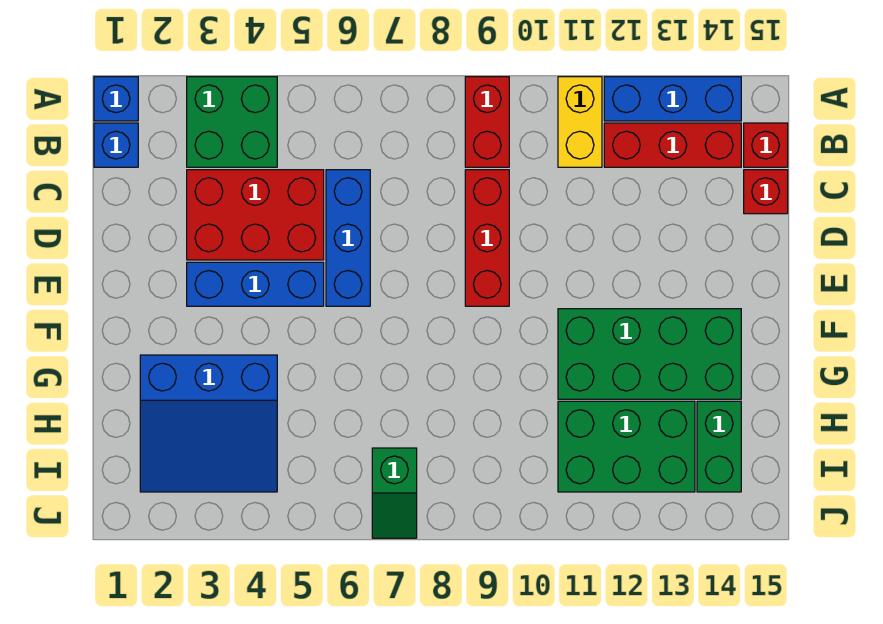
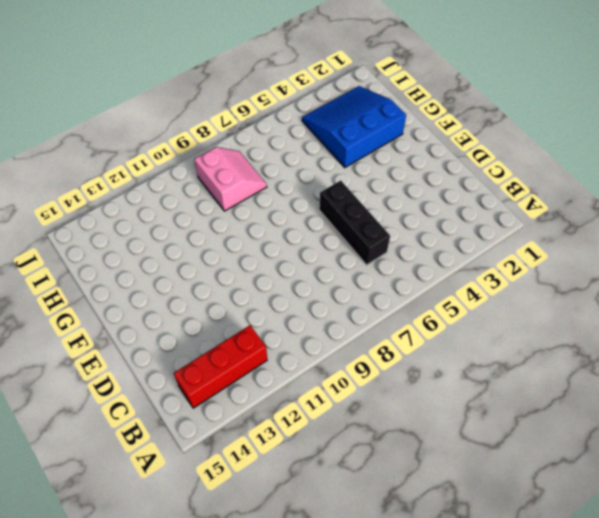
black 1x3 brick [319,181,390,265] -> blue 1x3 brick [326,170,370,306]
pink 2x2 slope [194,147,267,211] -> none
none -> blue 1x1 brick [94,77,138,121]
none -> green 2x2 brick [187,77,277,167]
none -> red 1x2 brick [465,77,509,167]

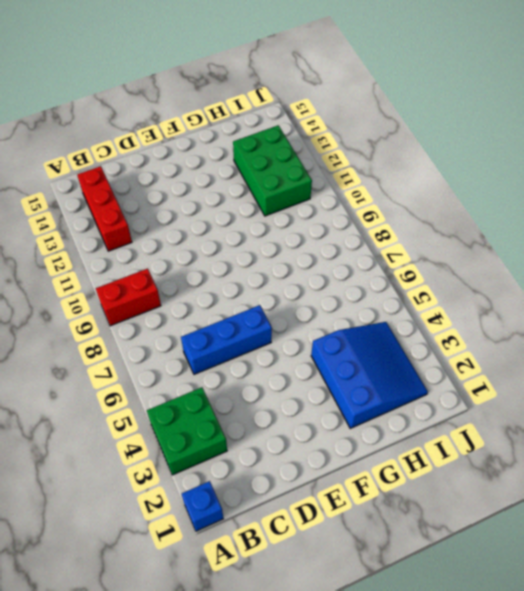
none -> yellow 1x2 brick [558,77,602,167]
none -> blue 1x3 brick [604,77,741,121]
none -> blue 1x1 brick [94,123,138,167]

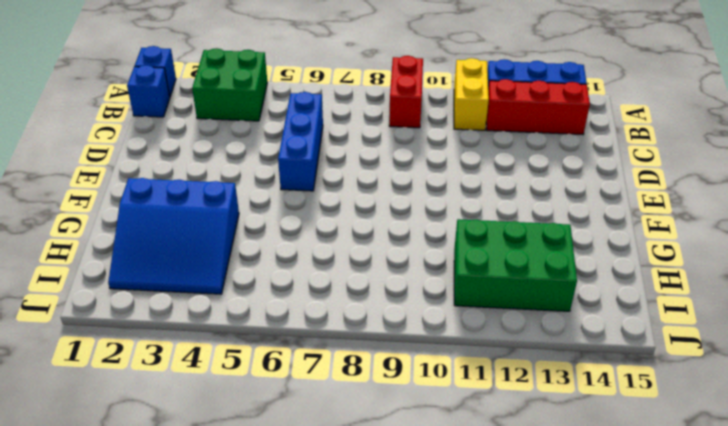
none -> red 1x1 brick [744,123,788,167]
none -> red 2x3 brick [187,170,324,260]
none -> red 1x3 brick [465,170,509,306]

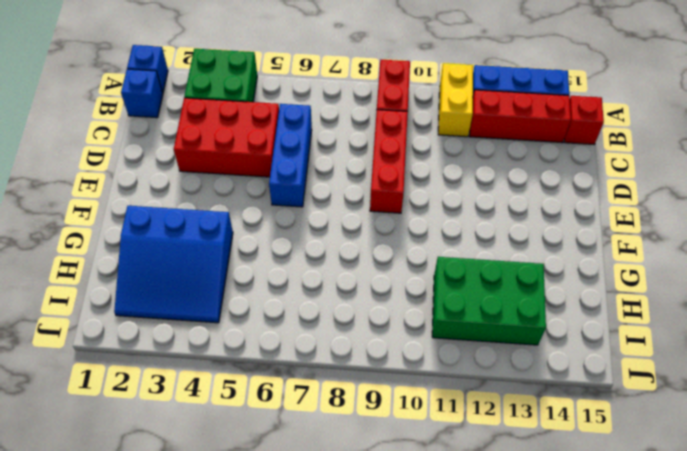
none -> red 1x1 brick [744,170,788,214]
none -> blue 1x3 brick [187,262,324,306]
none -> green 2x4 brick [558,309,741,399]

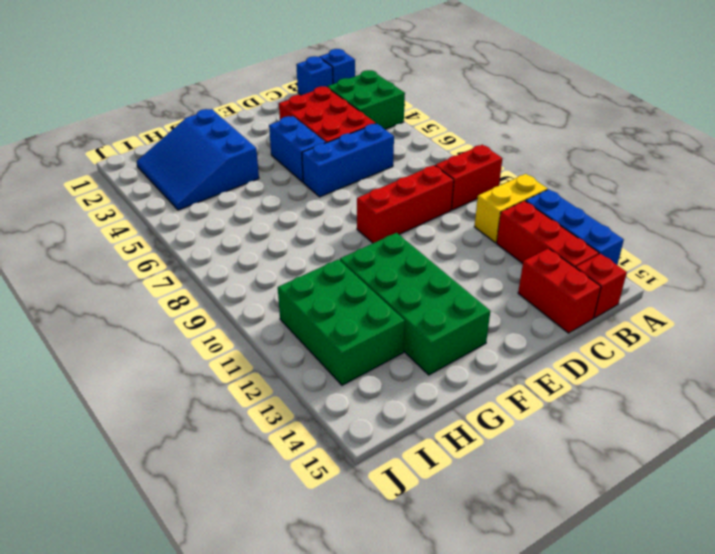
red 1x2 brick [518,248,601,333] -> red 1x1 brick [744,170,788,214]
blue 1x2 brick [269,116,326,182] -> blue 1x3 brick [187,262,324,306]
none -> green 1x2 brick [697,401,741,492]
none -> green 1x2 slope [372,448,417,538]

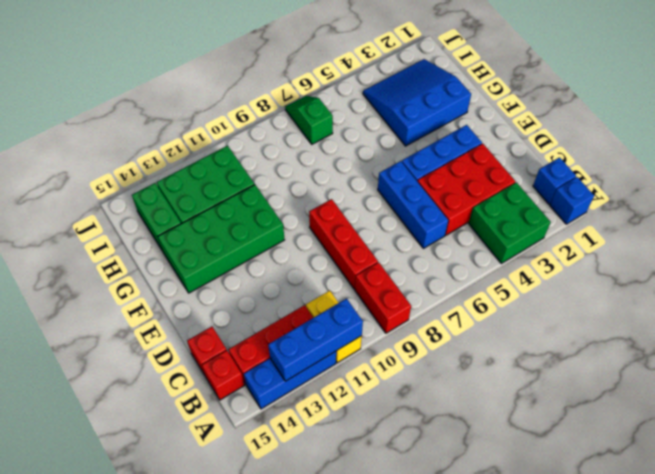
blue 1x3 brick [268,299,363,381] -> none

